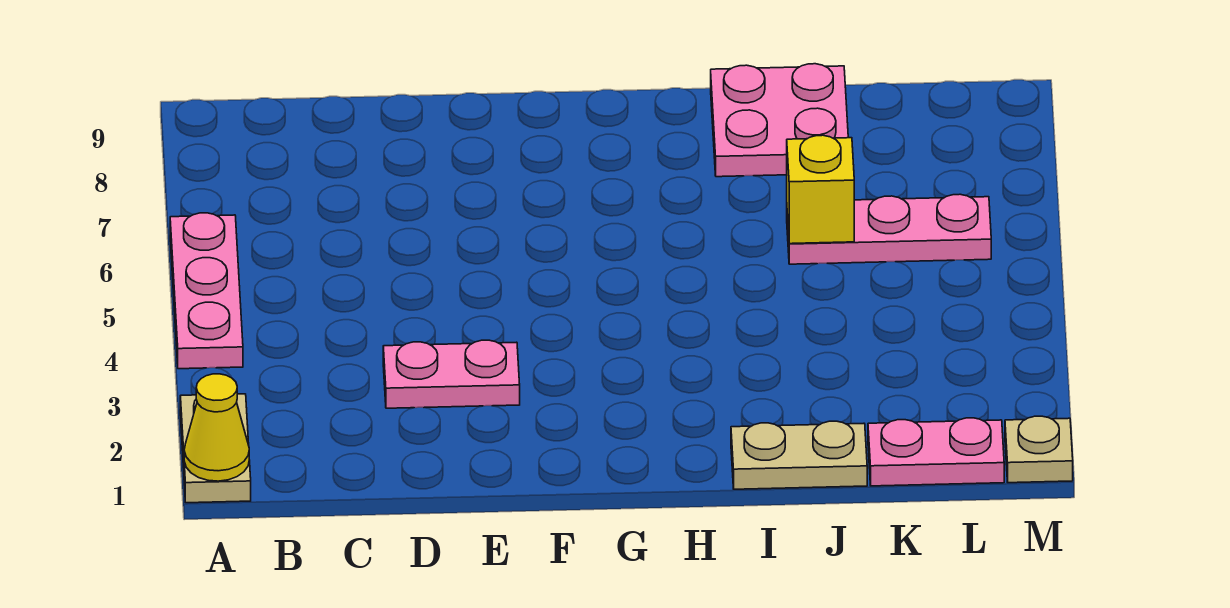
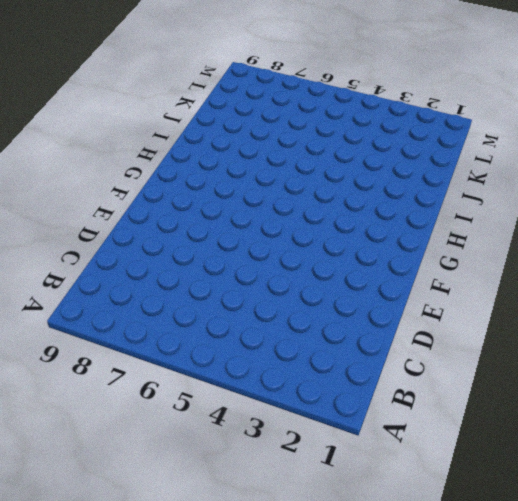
none -> tan 1x2 plate [180,394,251,503]
none -> pink 1x3 plate [170,213,243,369]

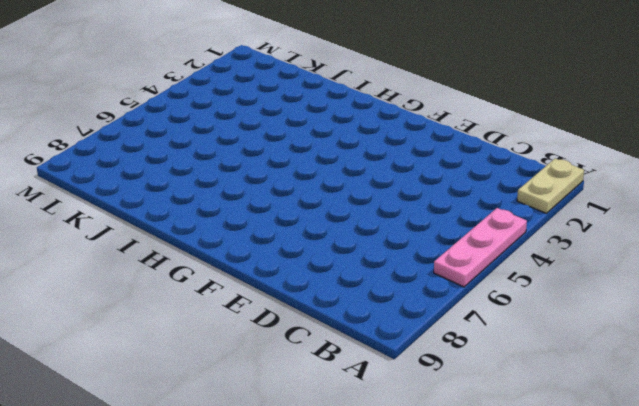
none -> pink 1x2 plate [383,340,520,408]
none -> tan 1x2 plate [731,421,867,489]

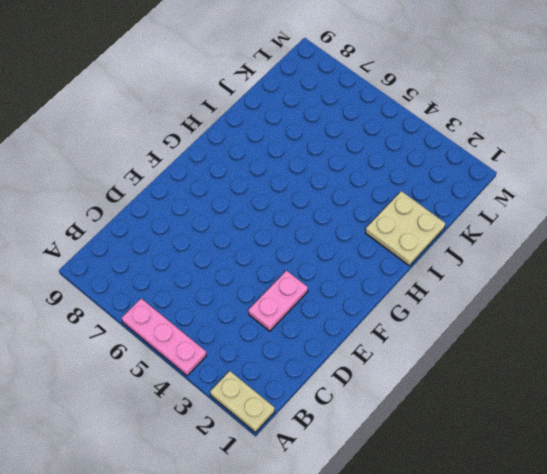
tan 2x2 plate [366,191,445,266] -> tan 1x2 plate [731,421,867,489]
none -> pink 2x2 plate [711,64,848,177]
none -> pink 1x3 plate [787,194,991,264]

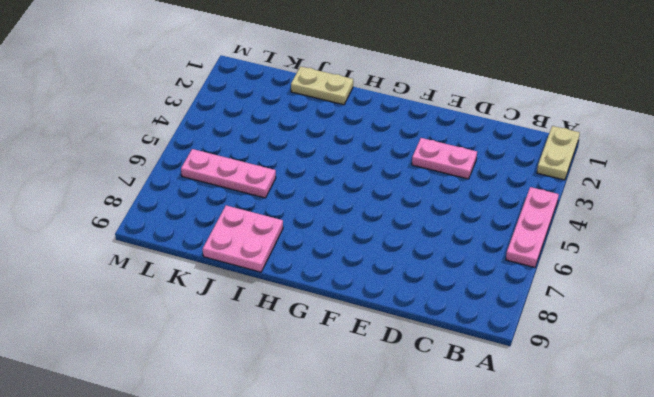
none -> pink 1x2 plate [868,418,1004,486]
none -> tan 1x1 plate [1005,416,1073,483]

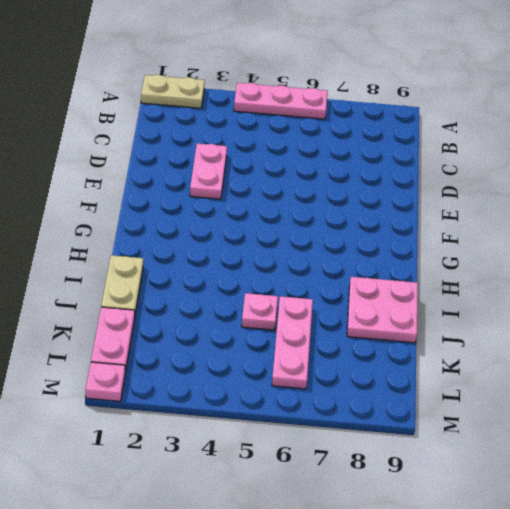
pink 1x1 plate [242,293,278,330] -> none
pink 1x1 plate [85,362,125,401] -> tan 1x1 plate [1005,416,1073,483]
none -> yellow 1x1 cone [184,374,249,481]
none -> yellow 1x1 brick [787,135,854,244]

